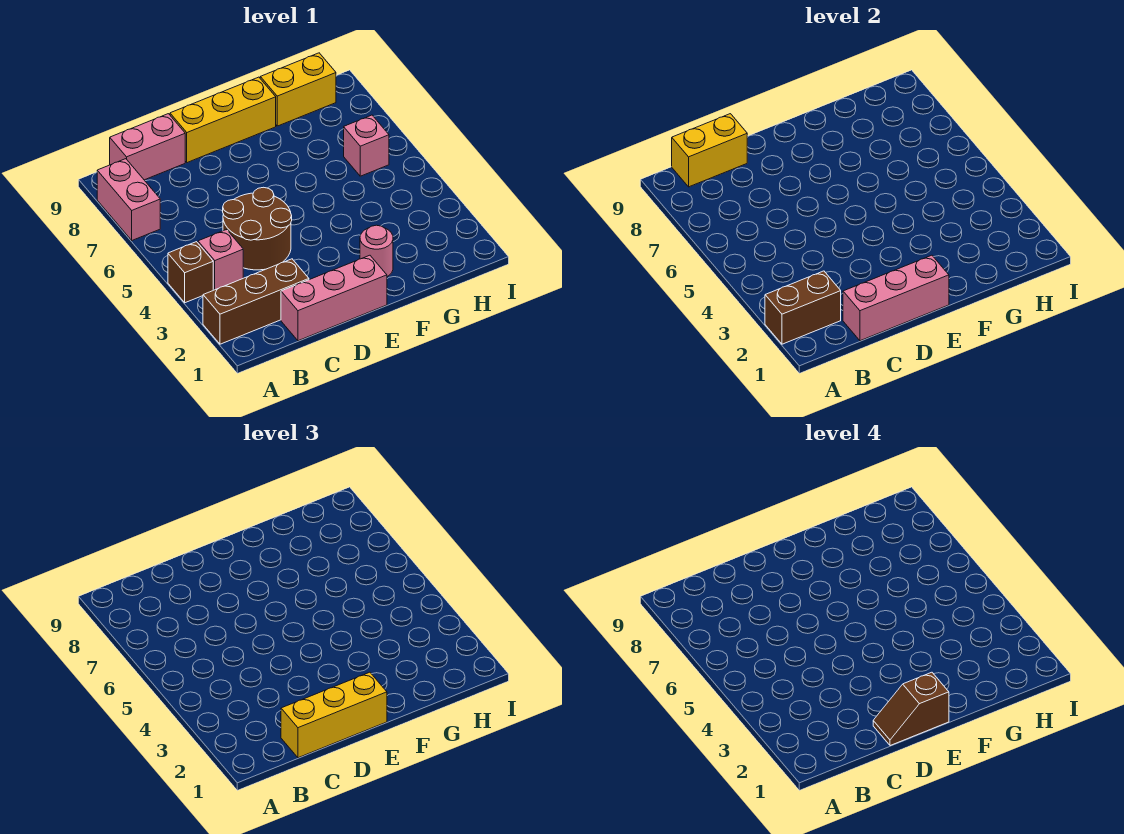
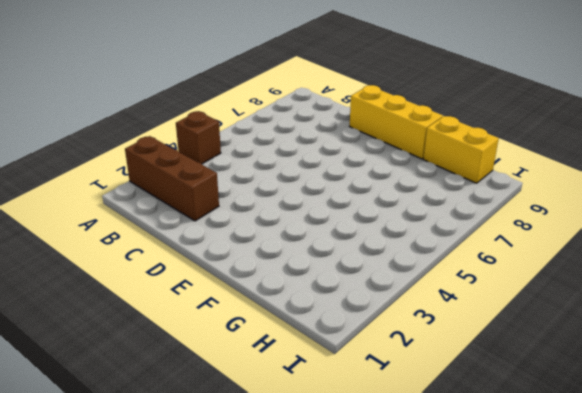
none -> pink 1x2 brick [97,159,160,240]
none -> pink 1x1 brick [198,230,243,290]
none -> pink 1x2 brick [110,114,185,180]

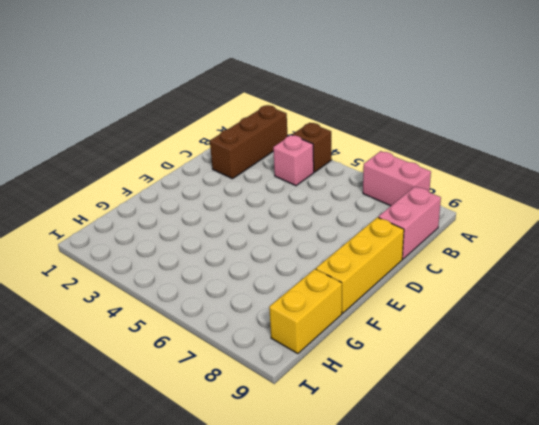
none -> pink 1x3 brick [281,255,387,341]
none -> brown 2x2 round brick [223,187,292,270]
none -> pink 1x1 round brick [360,225,393,277]

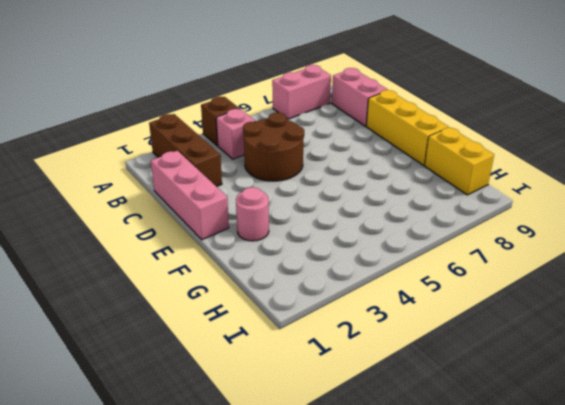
none -> pink 1x1 brick [344,115,389,176]
none -> brown 1x2 brick [765,271,841,344]
none -> yellow 1x2 brick [672,114,747,187]

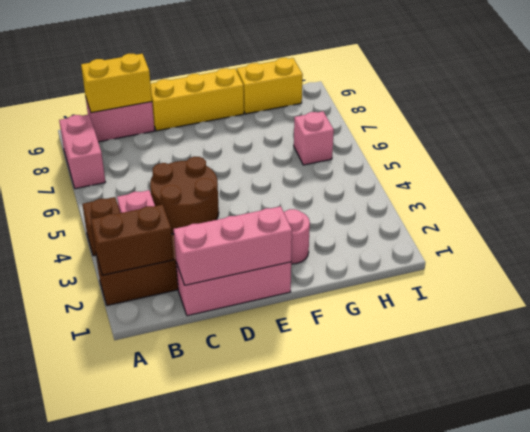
none -> yellow 1x3 brick [281,672,387,758]
none -> brown 1x2 slope [873,672,949,746]

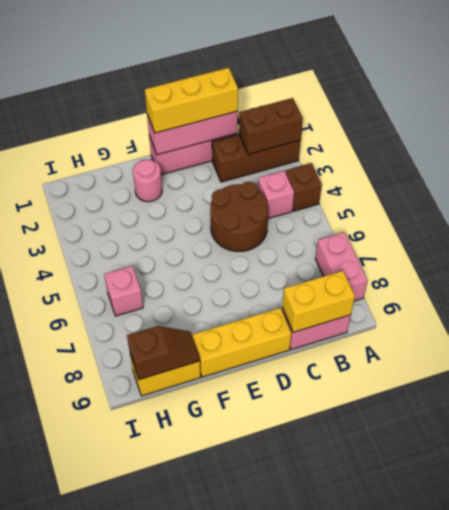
brown 1x2 slope [127,326,200,380] -> brown 1x2 slope moved to [873,672,949,746]

